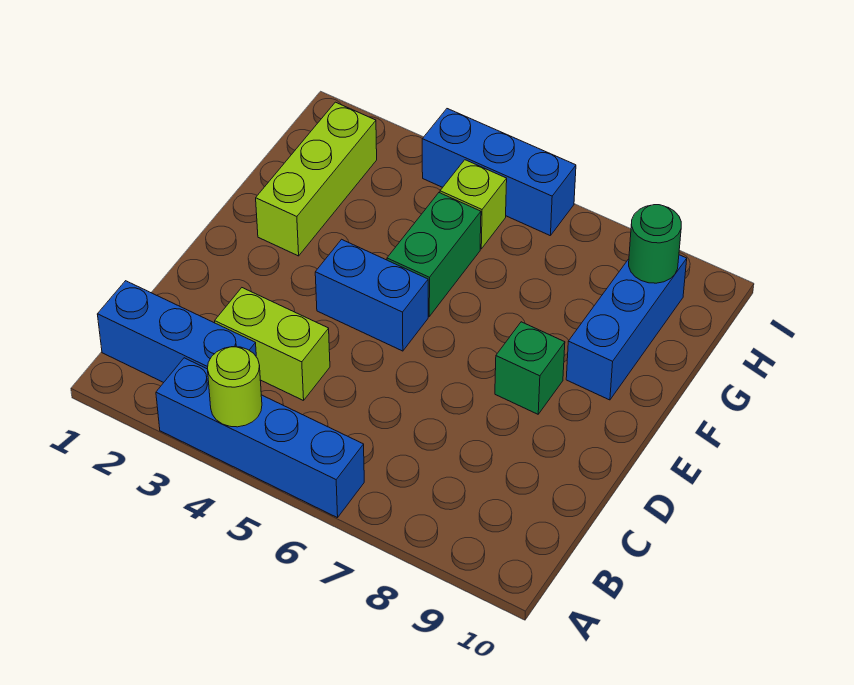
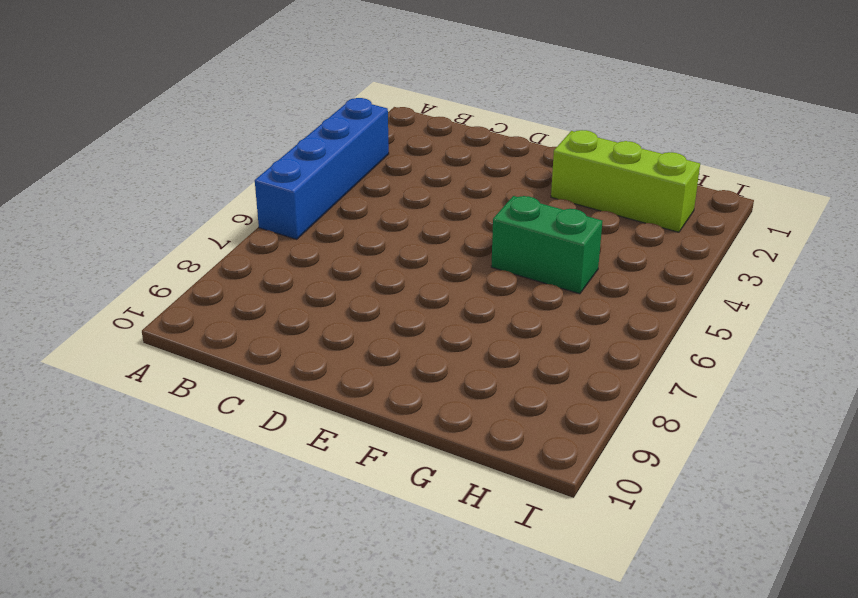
none -> blue 1x3 brick [97,281,256,383]
none -> lime 1x2 brick [215,288,330,401]
none -> blue 1x2 brick [315,239,428,351]

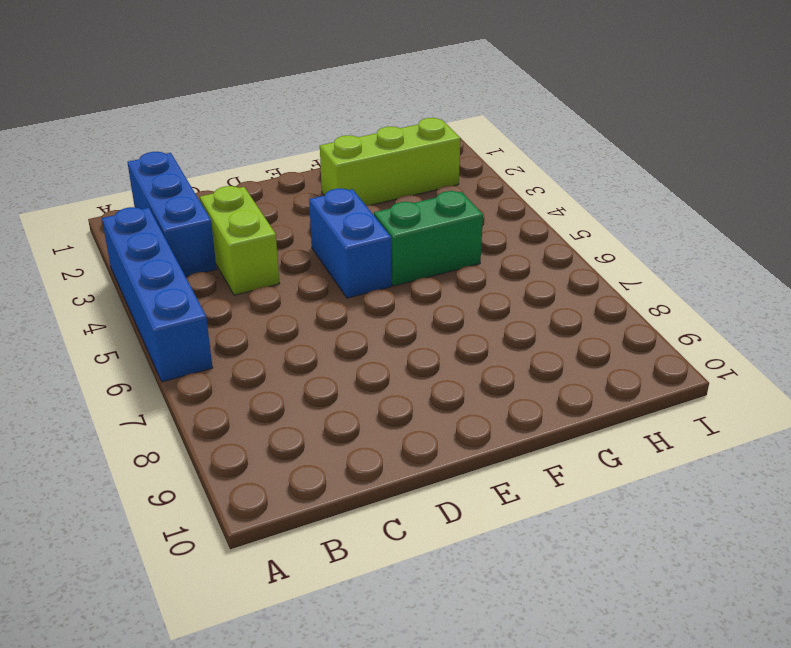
none -> green 1x1 brick [495,322,565,414]
none -> blue 1x3 brick [566,255,687,400]
none -> lime 1x1 brick [440,160,507,249]

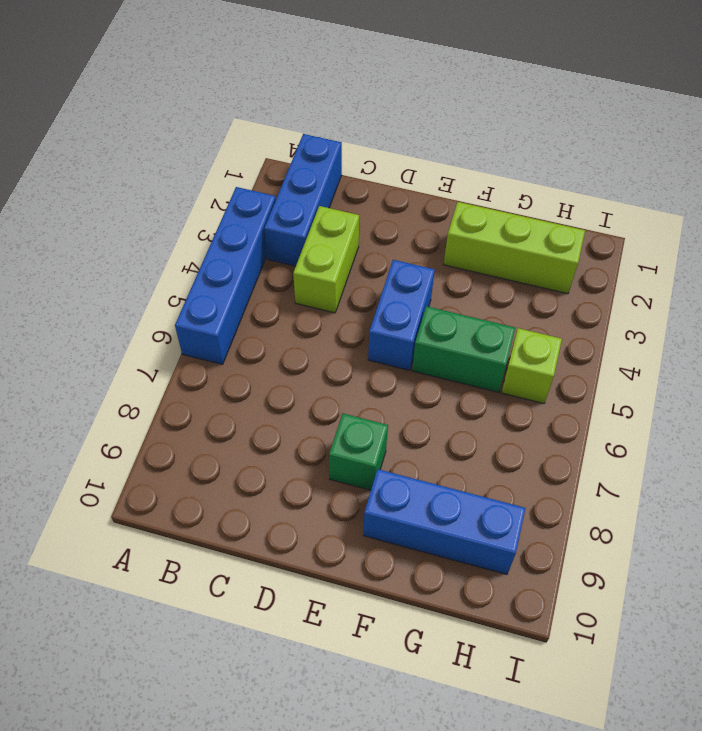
none -> blue 1x3 brick [422,109,576,236]
none -> lime 1x1 round brick [208,347,262,427]
none -> green 1x1 round brick [629,205,681,283]

